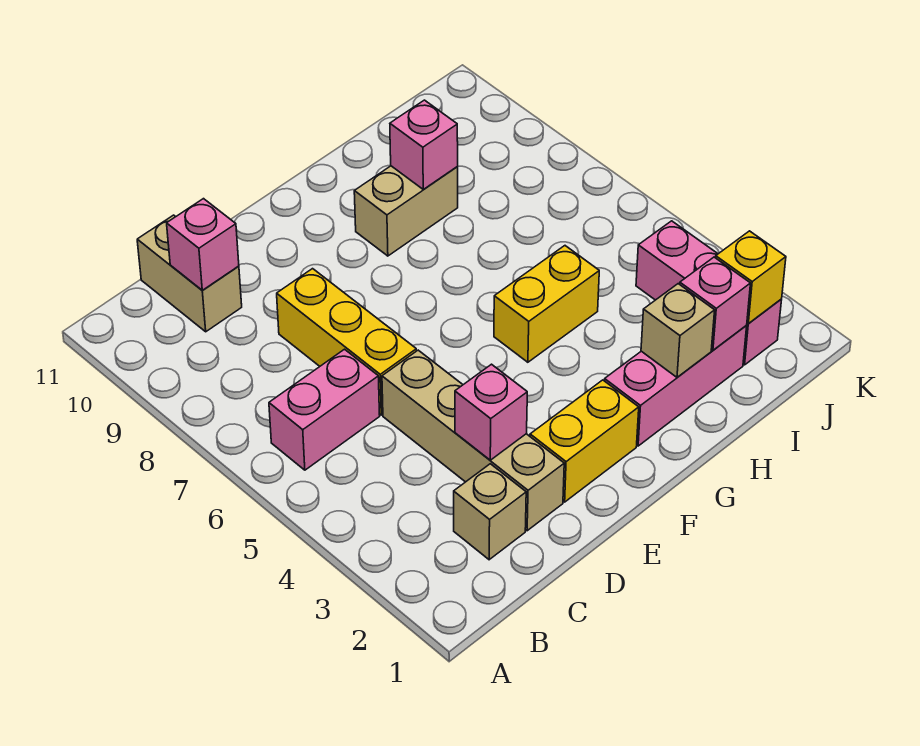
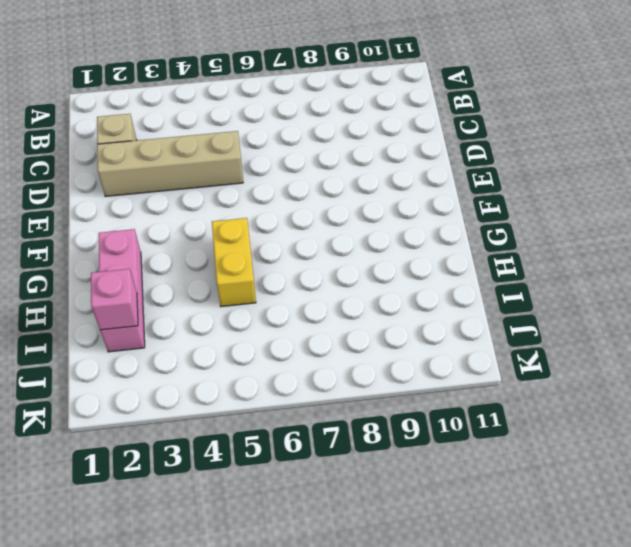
none -> pink 1x2 brick [269,349,380,470]
none -> tan 1x2 brick [137,215,242,332]
none -> yellow 1x3 brick [277,269,416,415]

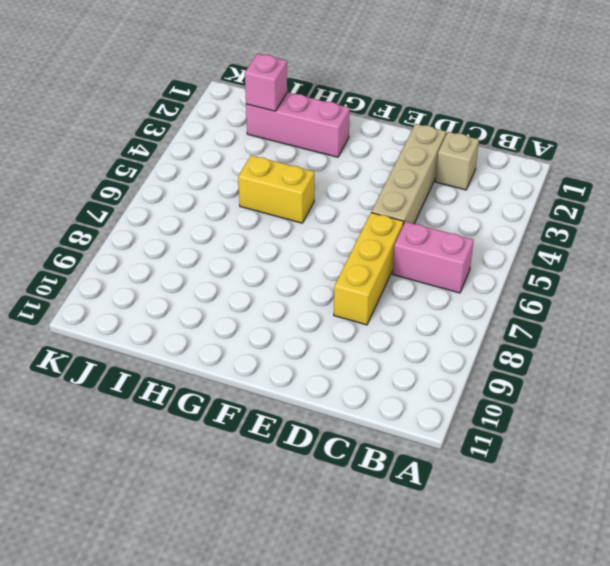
none -> tan 1x2 brick [137,215,242,332]
none -> yellow 1x2 brick [530,380,639,502]
none -> tan 1x2 brick [354,166,458,256]

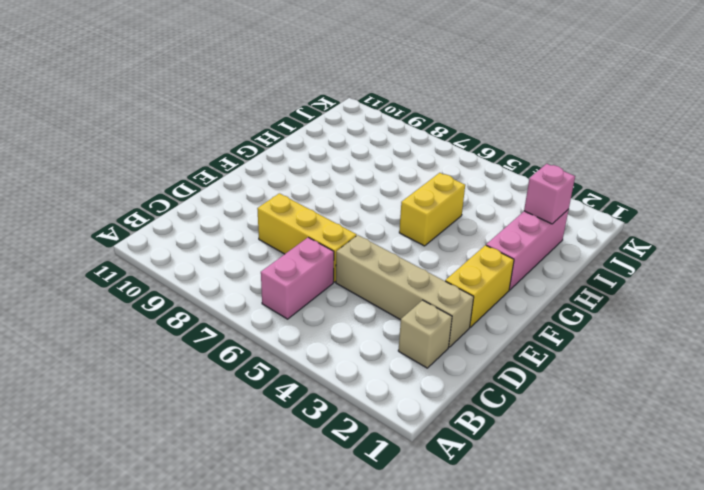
none -> tan 1x2 brick [137,215,242,332]
none -> tan 1x2 brick [354,166,458,256]
none -> pink 1x3 brick [636,221,782,365]

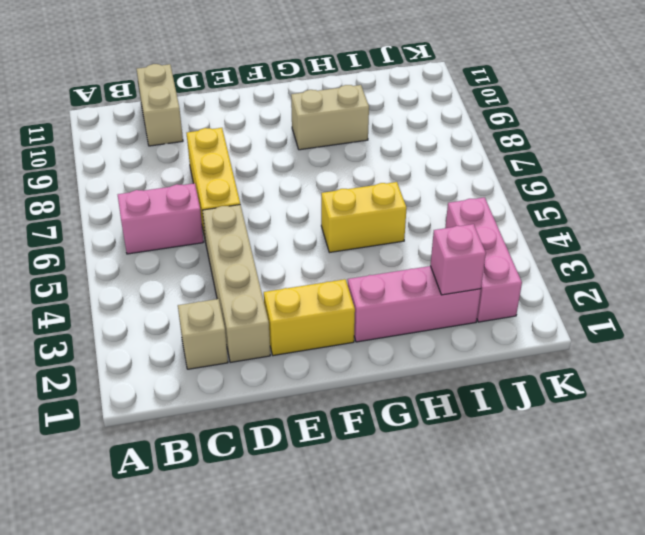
none -> pink 1x1 brick [167,199,239,290]
none -> pink 1x1 brick [455,364,527,460]
none -> tan 1x1 brick [641,284,715,377]

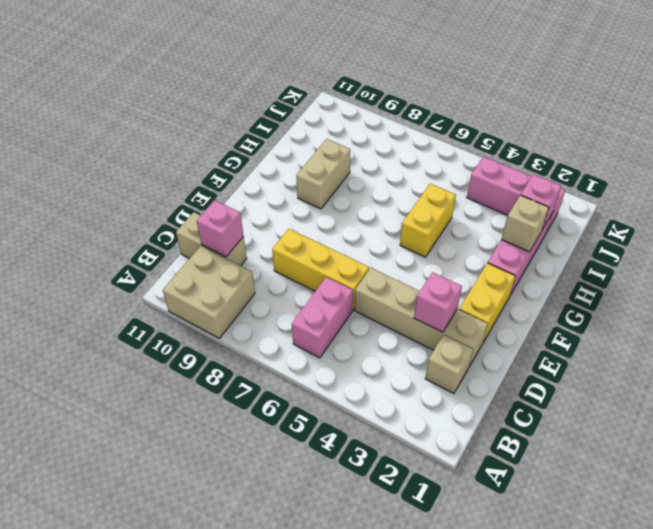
tan 2x2 brick [163,246,255,338] -> none
none -> pink 1x1 brick [390,100,458,190]
none -> yellow 1x1 brick [716,231,786,323]

